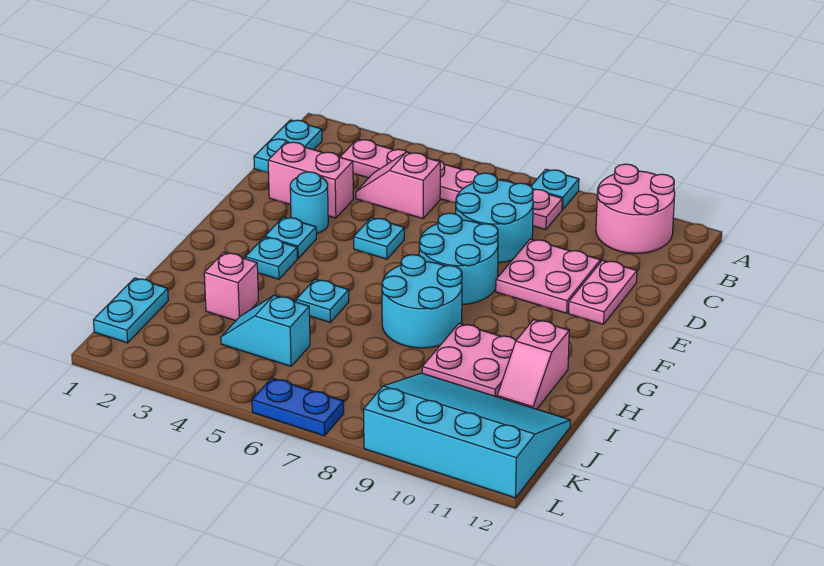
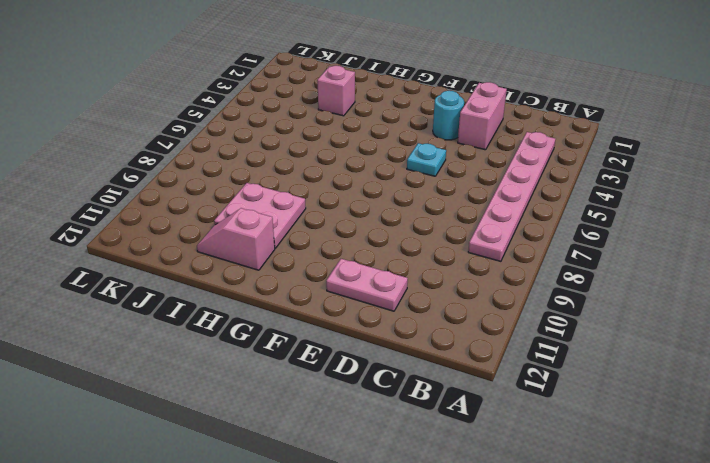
none -> cyan 1x1 plate [531,169,579,210]
none -> pink 2x2 round brick [596,164,675,253]
none -> cyan 1x2 plate [254,120,322,173]

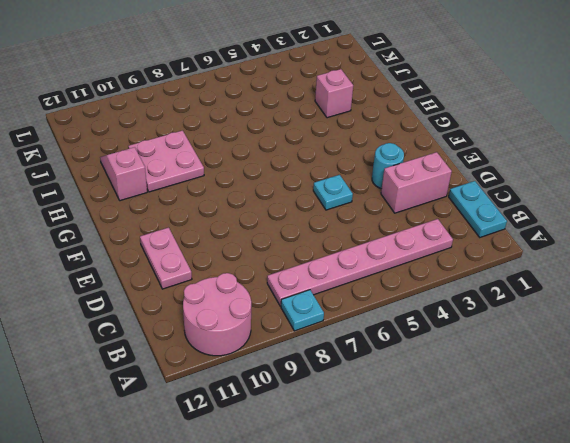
none -> pink 1x2 slope [356,152,440,219]
none -> cyan 2x2 round brick [456,173,533,263]
none -> pink 2x2 plate [496,239,600,313]

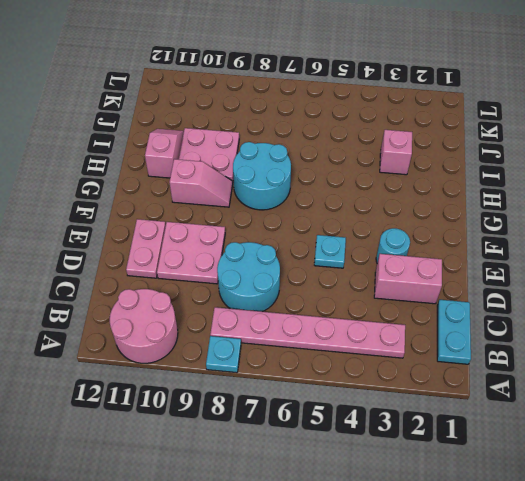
pink 1x2 slope [169,159,233,207] -> pink 1x2 slope moved to [356,152,440,219]
none -> cyan 2x2 round brick [419,213,498,305]
none -> cyan 1x1 plate [265,217,316,258]
none -> cyan 1x1 plate [245,237,297,279]

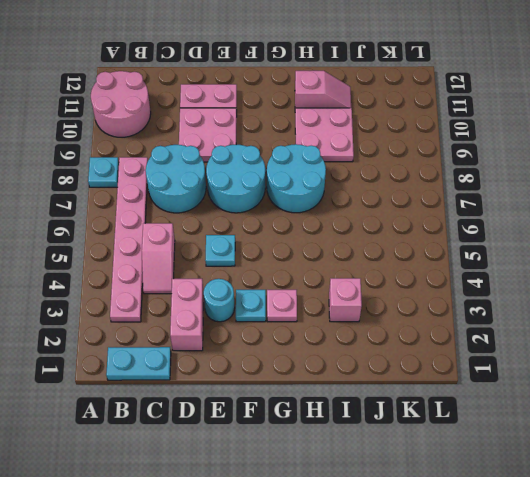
pink 1x1 plate [267,290,297,322] -> cyan 1x1 plate [245,237,297,279]
none -> cyan 1x1 plate [296,279,349,322]
none -> cyan 1x2 plate [94,278,168,343]
none -> cyan 1x2 slope [221,295,310,366]

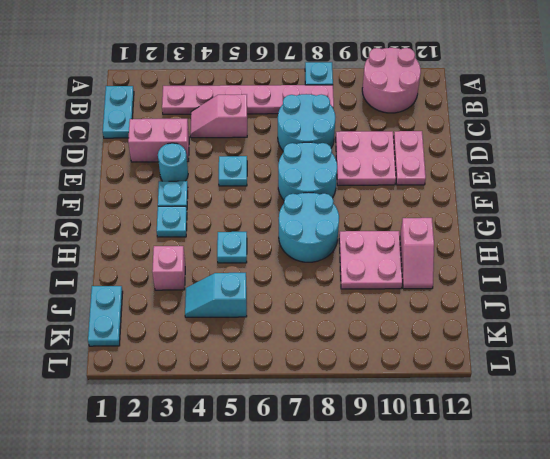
none -> cyan 3x4 slope [364,373,570,498]
none -> blue 1x2 plate [252,378,344,436]

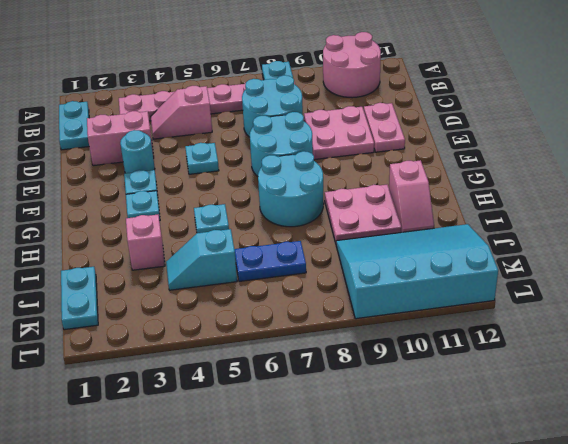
blue 1x2 plate [234,241,306,281] -> blue 1x2 plate moved to [252,378,344,436]

